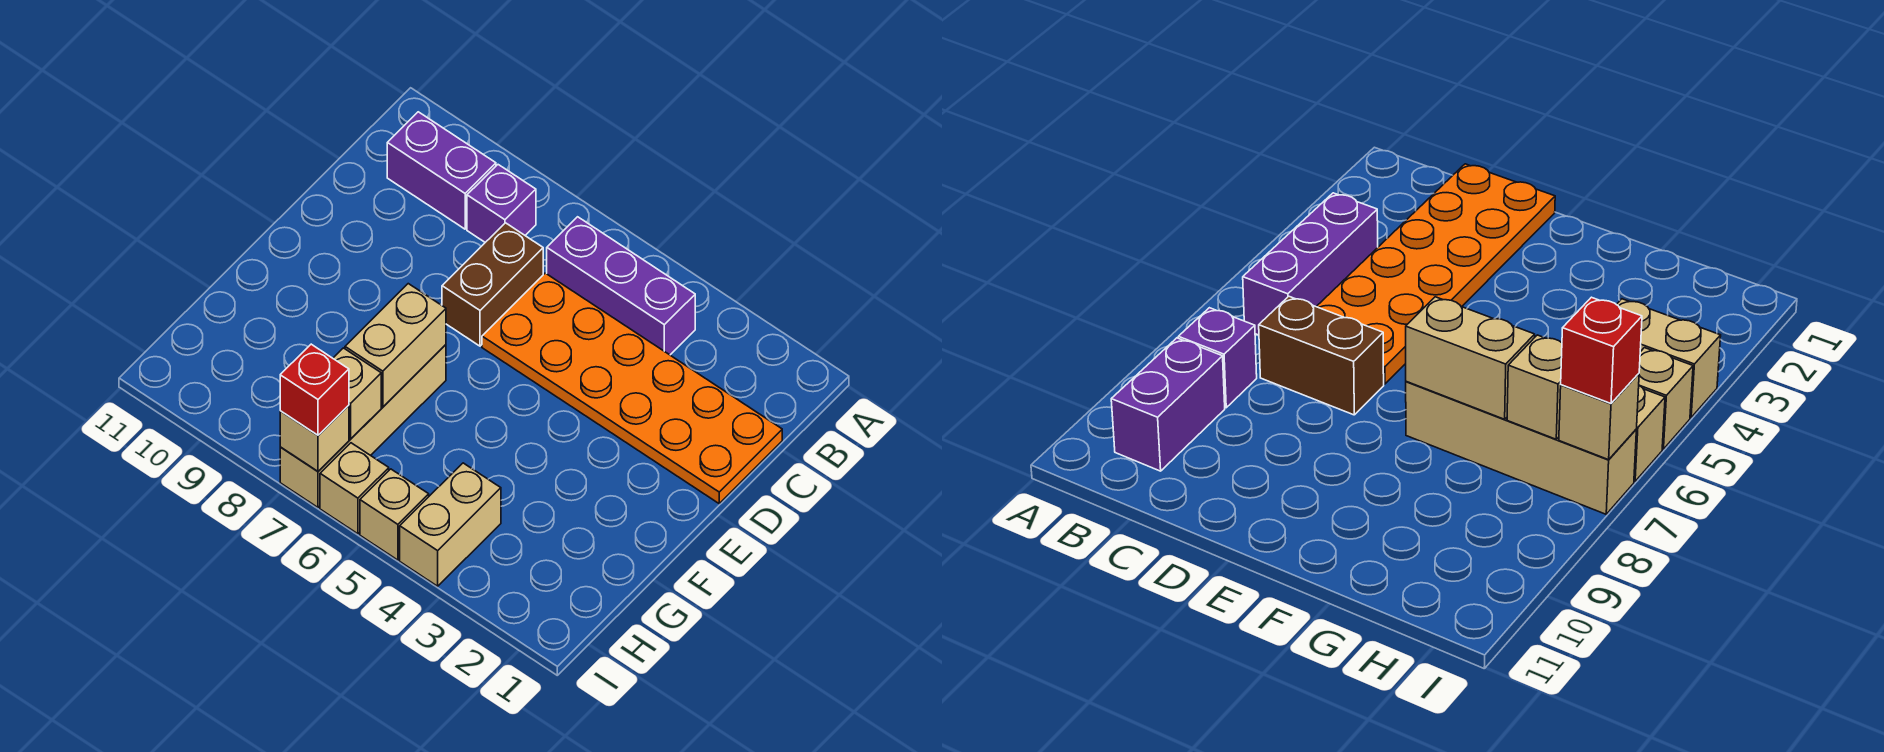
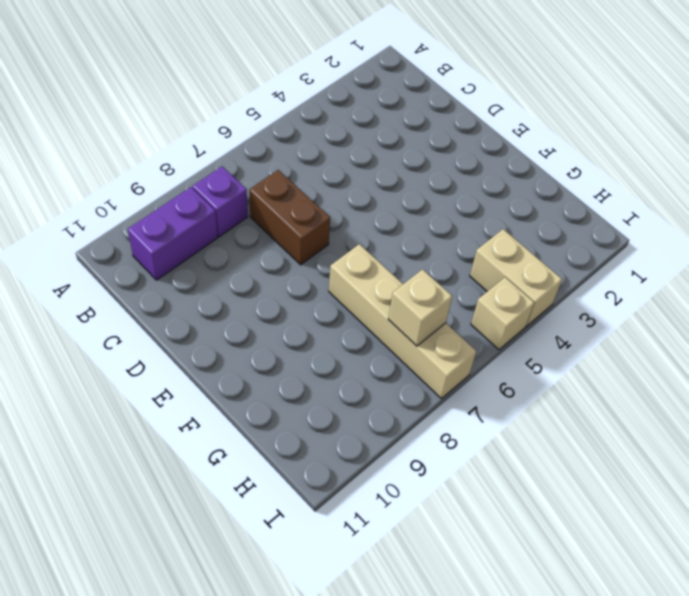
none -> purple 1x3 brick [547,217,695,355]
none -> orange 2x6 plate [482,273,782,503]
none -> tan 1x1 brick [320,443,389,534]

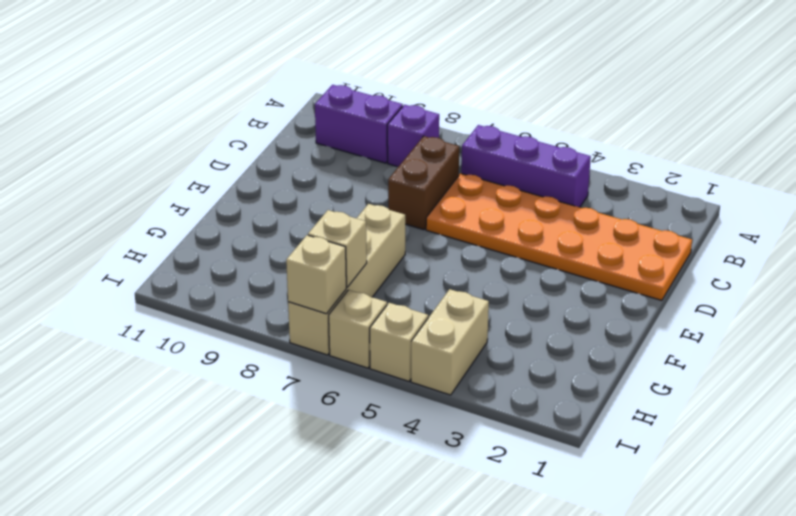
none -> tan 1x2 brick [345,284,446,407]
none -> red 1x1 brick [280,344,349,435]

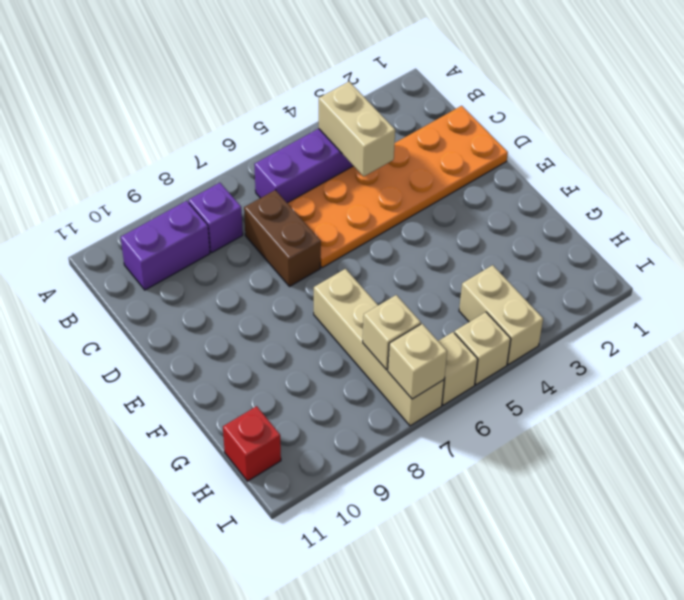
tan 1x2 brick [319,82,395,176] -> tan 1x2 brick moved to [345,284,446,407]
red 1x1 brick [223,406,281,481] -> red 1x1 brick moved to [280,344,349,435]

